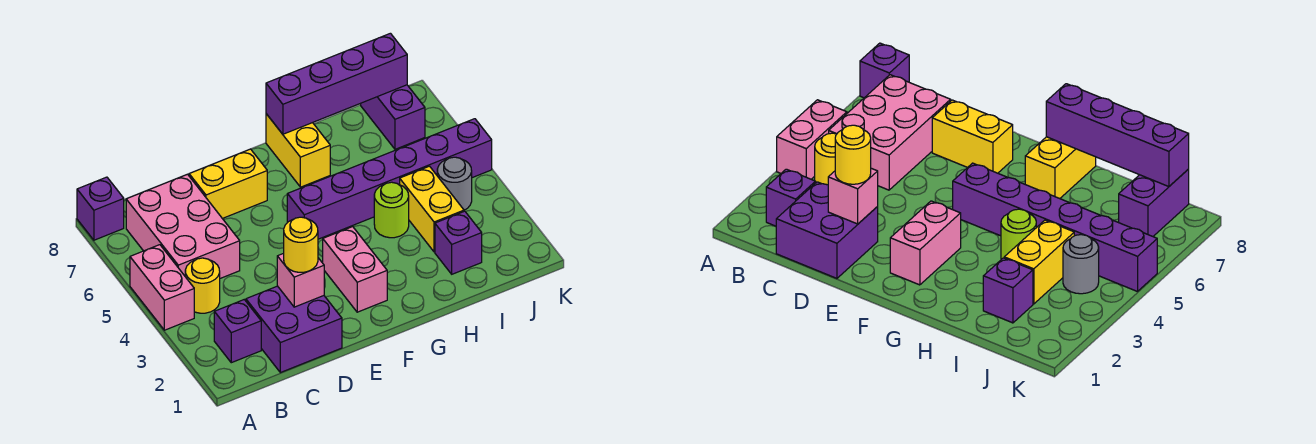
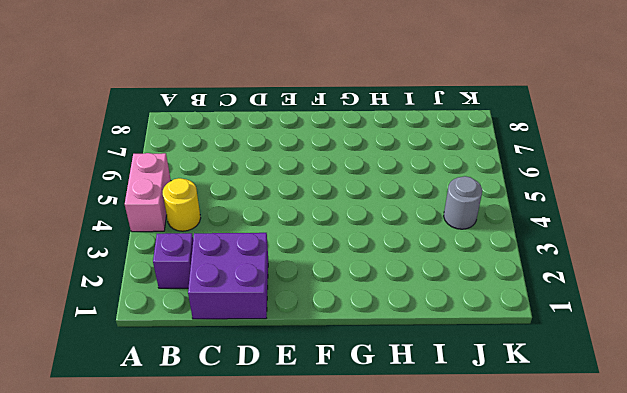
none -> purple 1x1 brick [77,177,124,240]
none -> pink 2x3 brick [126,174,240,278]
none -> yellow 1x2 brick [189,149,267,219]

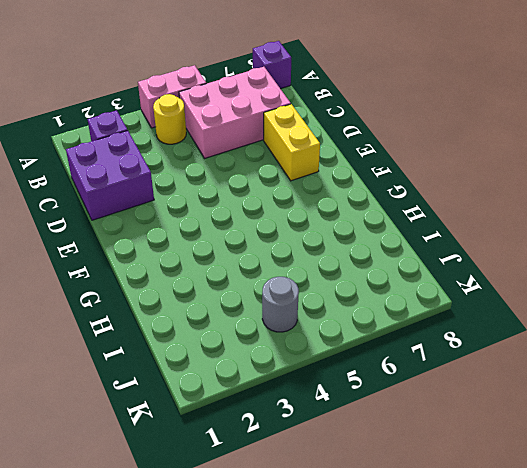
none -> pink 1x2 brick [323,227,387,312]
none -> purple 1x6 brick [287,119,492,239]
none -> yellow 1x2 brick [266,114,330,187]

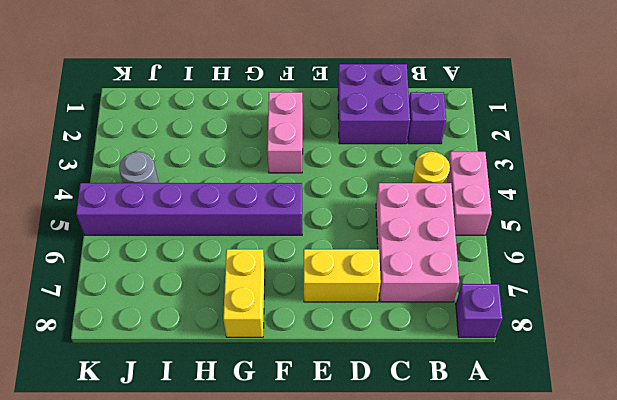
none -> lime 1x1 round brick [374,182,409,238]
none -> purple 1x1 brick [435,211,482,274]
none -> yellow 1x2 brick [400,166,464,252]

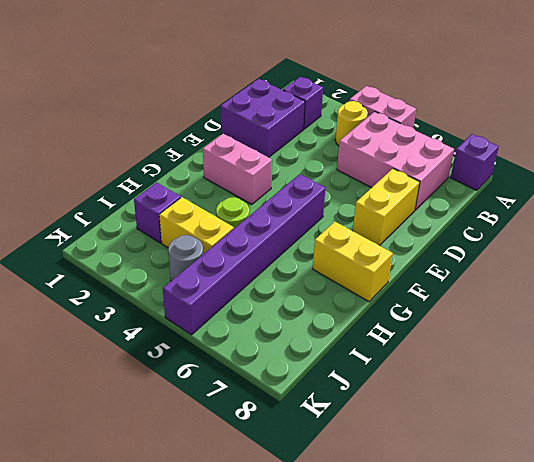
none -> purple 1x2 brick [361,85,425,149]
none -> pink 1x1 brick [277,253,324,307]
none -> purple 1x4 brick [266,33,407,134]

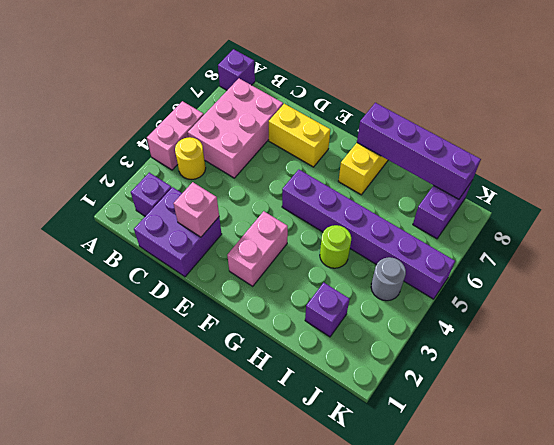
none -> yellow 1x2 brick [400,166,464,252]
none -> yellow 1x1 round brick [284,217,318,272]

